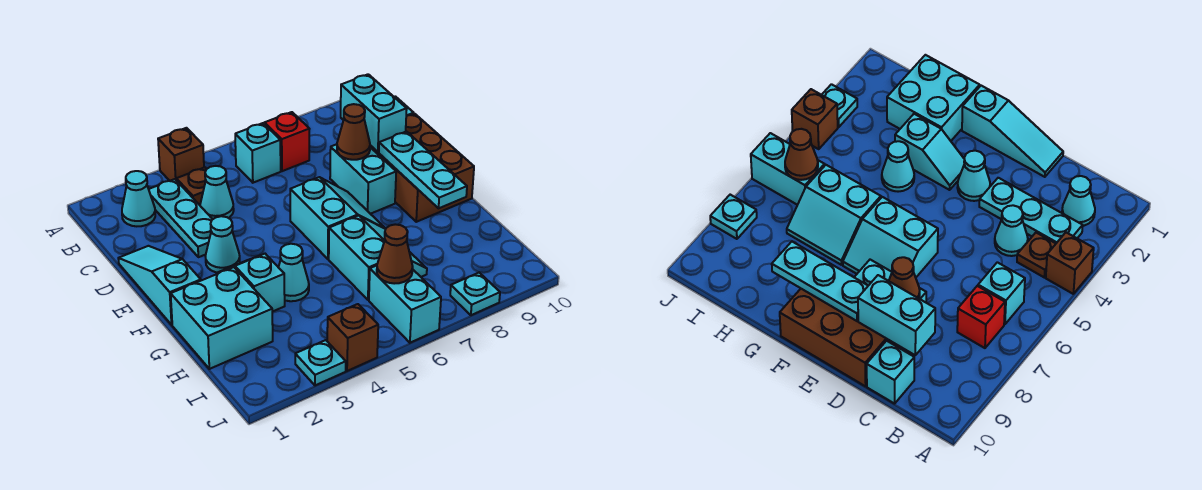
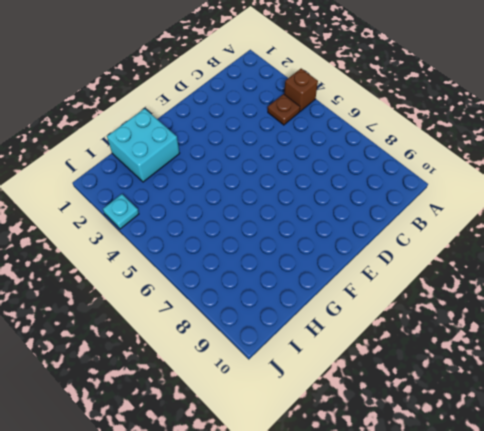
none -> cyan 1x1 cone [122,171,155,226]
none -> cyan 1x3 plate [149,179,213,257]
none -> cyan 1x1 brick [235,123,281,183]

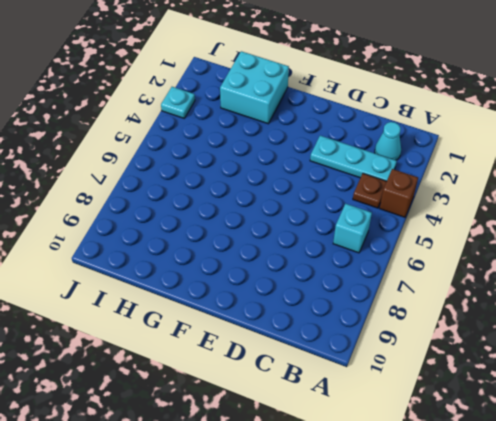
none -> red 1x1 brick [265,112,309,171]
none -> cyan 1x1 cone [200,166,234,219]
none -> cyan 1x1 brick [867,341,914,404]

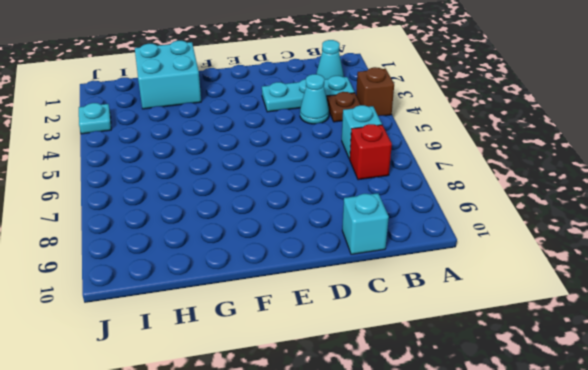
none -> cyan 1x3 slope [118,246,201,325]
none -> cyan 1x2 brick [330,144,396,214]
none -> brown 2x3 brick [370,114,474,222]

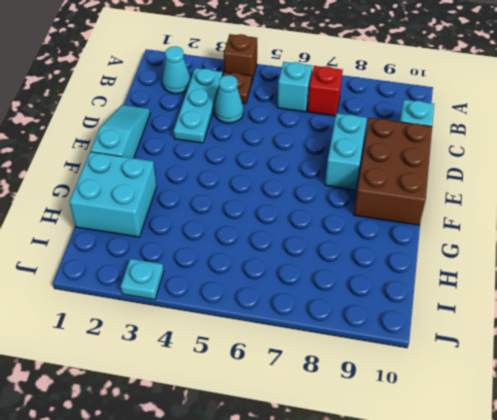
none -> cyan 1x1 cone [206,216,240,273]
none -> cyan 2x2 slope [290,177,385,259]
none -> cyan 1x2 slope [217,254,285,312]

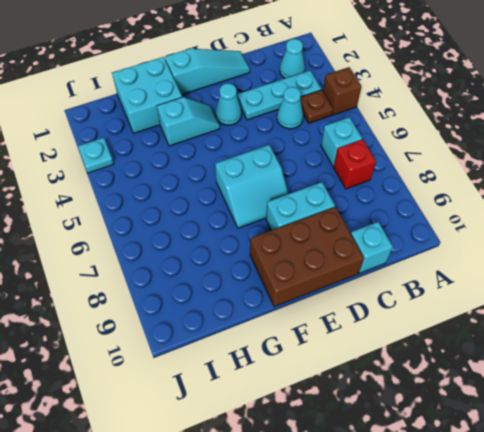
none -> cyan 1x1 cone [278,244,309,301]
none -> cyan 2x2 slope [329,216,427,300]
none -> cyan 1x2 brick [369,266,441,343]

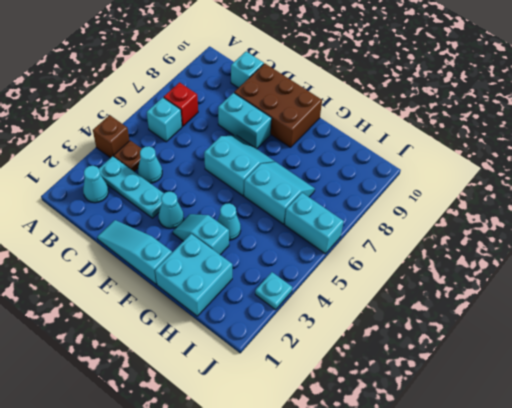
none -> brown 1x1 brick [327,304,378,371]
none -> cyan 1x1 plate [450,273,500,315]
none -> cyan 1x2 brick [341,74,407,152]

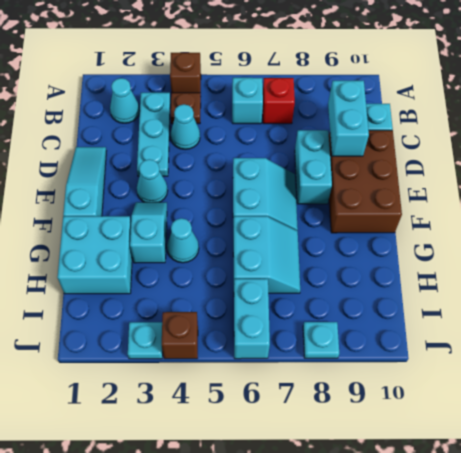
none -> brown 1x1 cone [337,104,370,160]
none -> cyan 1x3 plate [379,132,467,208]
none -> brown 1x1 cone [377,224,413,284]

